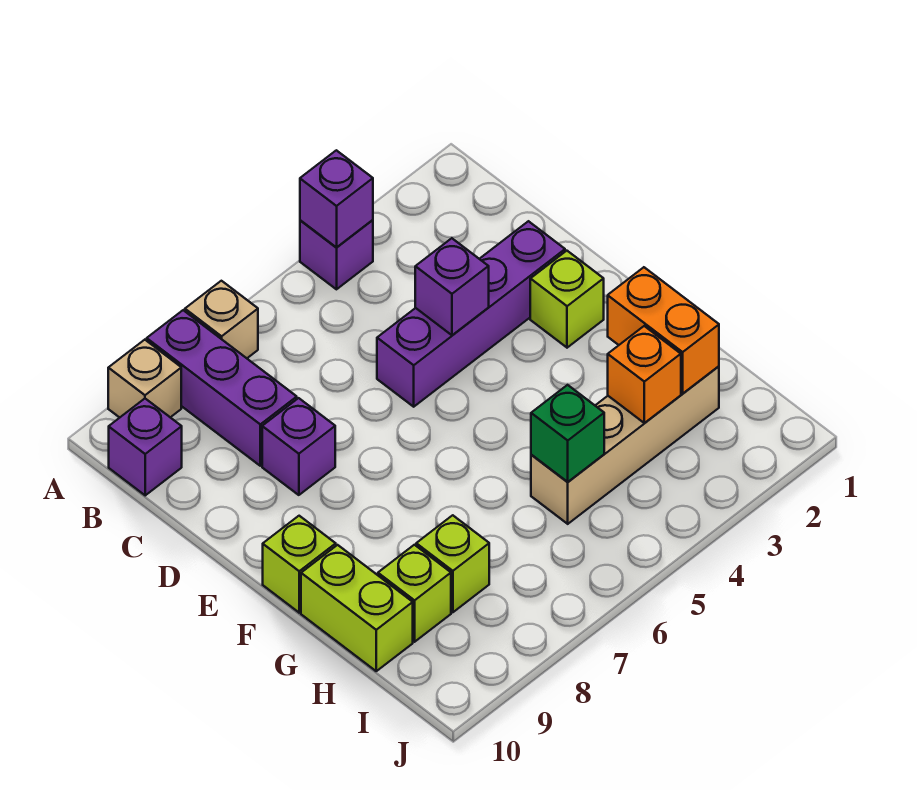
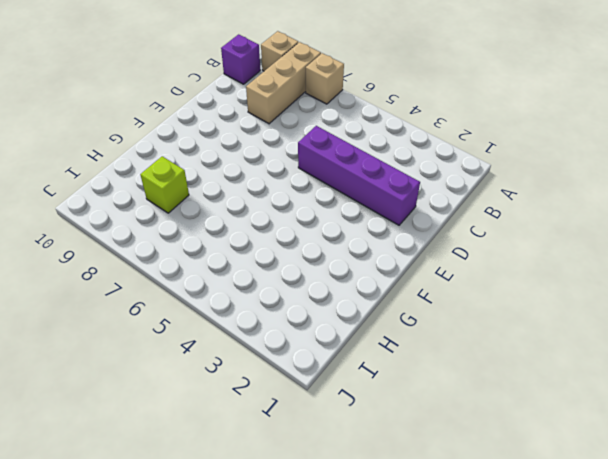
tan 1x3 brick [246,42,321,124] -> purple 1x3 brick [147,310,297,466]
none -> purple 1x1 brick [300,220,373,289]
none -> purple 1x1 brick [262,398,335,495]
none -> lime 1x1 brick [530,251,604,348]

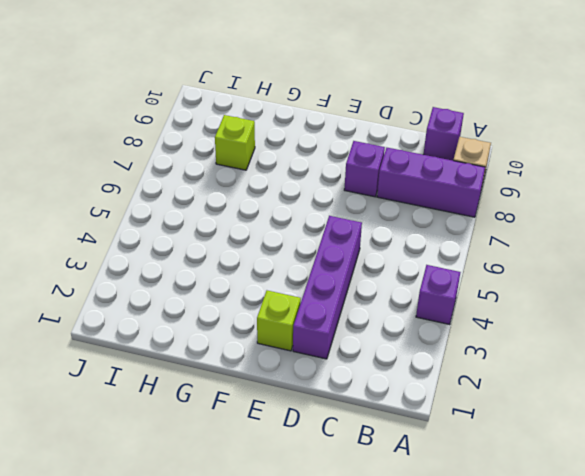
none -> tan 1x1 brick [185,281,258,358]
none -> lime 1x1 brick [263,516,336,613]
none -> lime 1x2 brick [301,545,413,671]

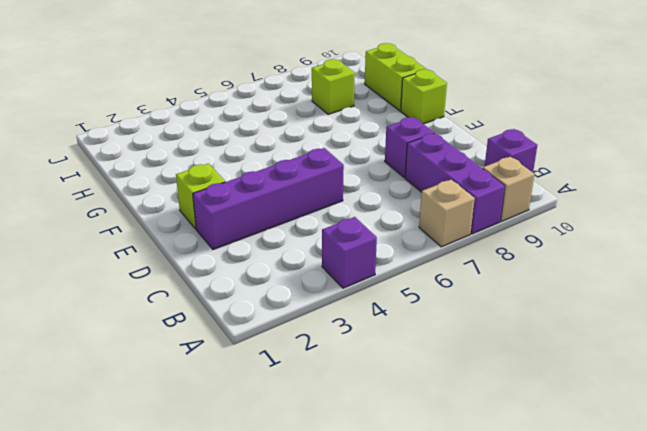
none -> tan 1x4 brick [531,366,719,524]
none -> lime 1x1 brick [378,545,451,642]
none -> purple 1x1 brick [300,150,373,248]

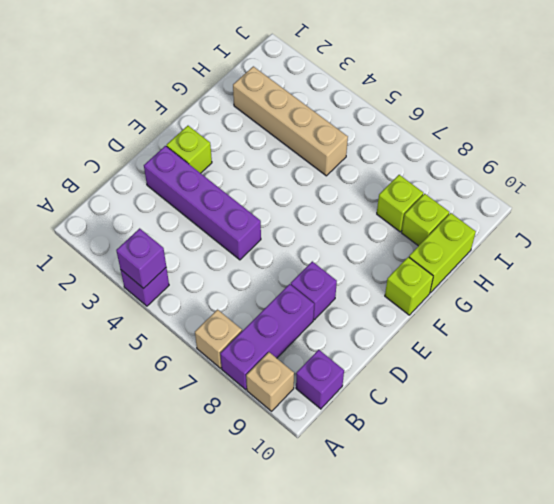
none -> purple 1x1 brick [415,238,489,335]
none -> orange 1x2 brick [608,267,719,393]
none -> orange 1x1 brick [608,326,681,423]

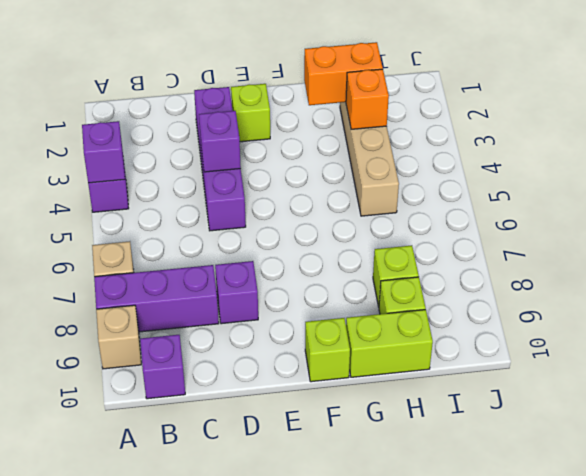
none -> green 1x1 brick [531,385,604,482]

